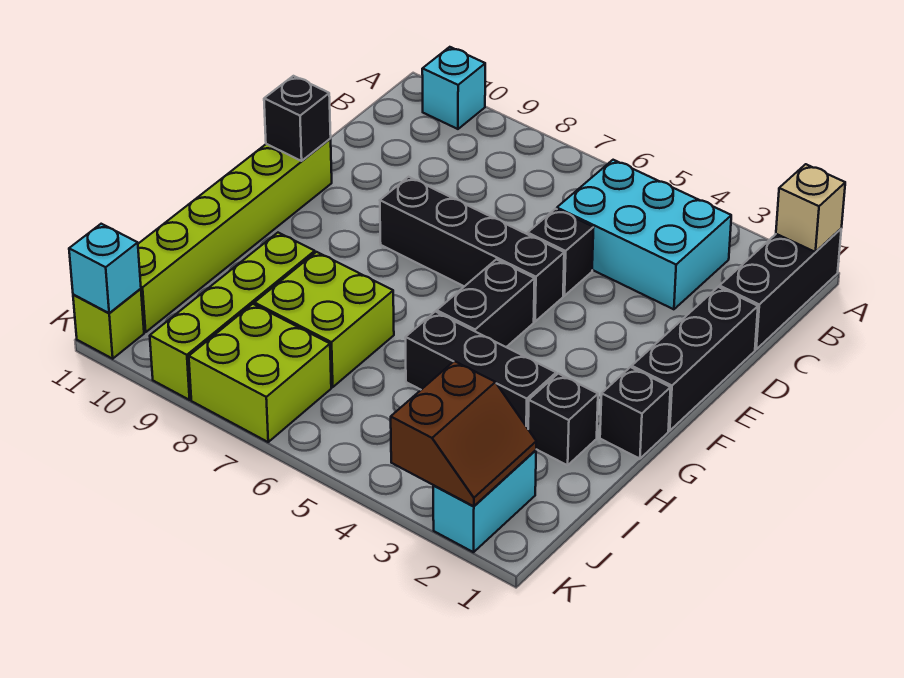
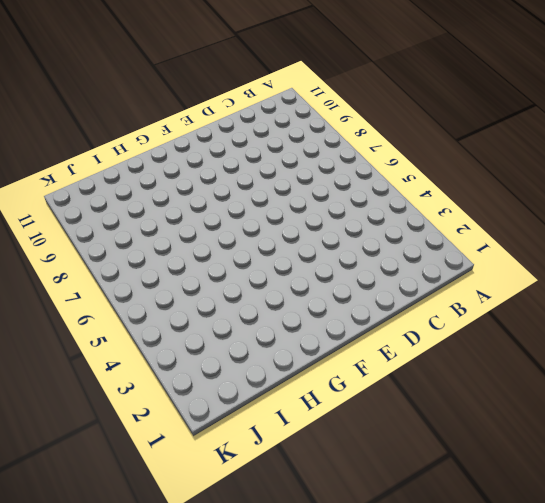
none -> black 1x3 brick [719,229,841,349]
none -> cyan 1x1 brick [422,47,485,129]
none -> cyan 2x3 brick [557,160,731,309]

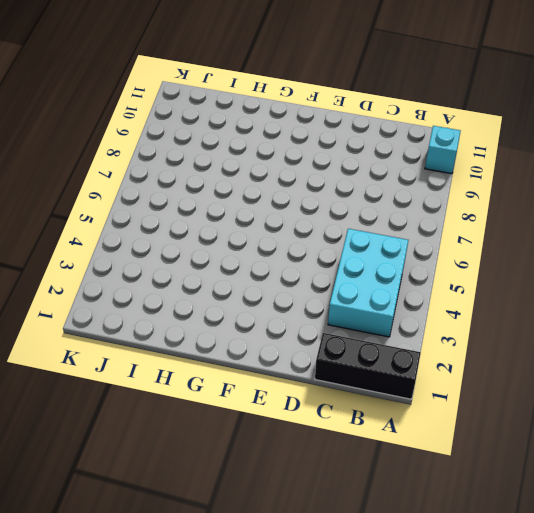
none -> black 1x3 brick [632,287,758,431]
none -> black 1x1 brick [528,209,594,296]
none -> black 1x4 brick [380,177,564,321]

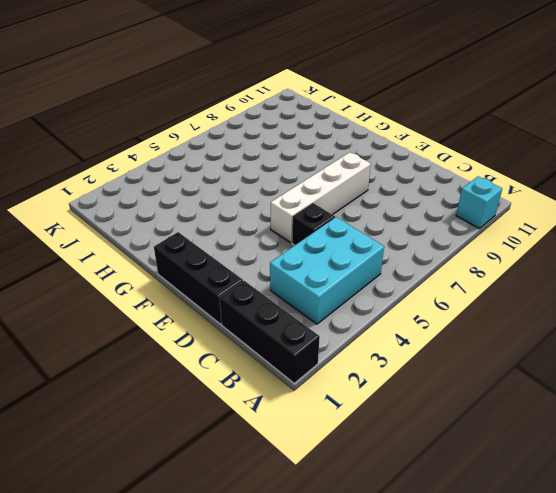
white 1x4 brick [271,152,371,243] -> black 1x4 brick [380,177,564,321]
none -> lime 1x6 brick [138,139,332,332]
none -> black 1x2 brick [437,259,535,347]
none -> black 1x1 brick [600,367,671,459]

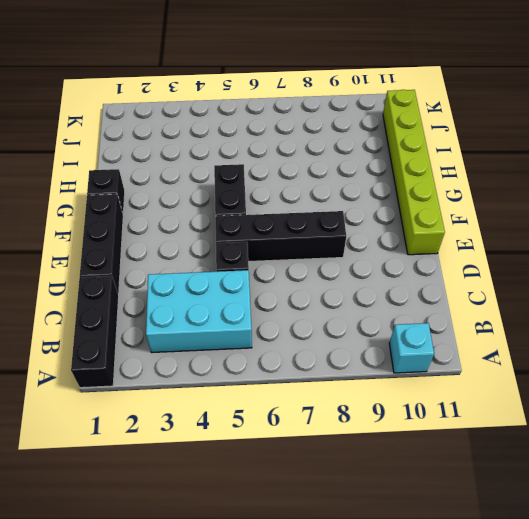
none -> black 1x1 brick [528,374,598,465]
none -> black 1x3 brick [405,312,556,428]
none -> lime 2x2 brick [254,252,394,387]

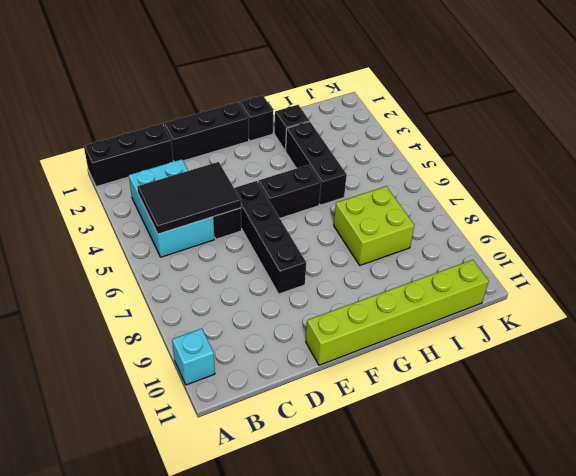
black 2x3 tile [137,162,241,234] -> none
none -> lime 1x4 brick [150,233,315,400]
none -> cyan 1x2 brick [433,450,536,552]
none -> lime 2x2 brick [189,304,331,442]

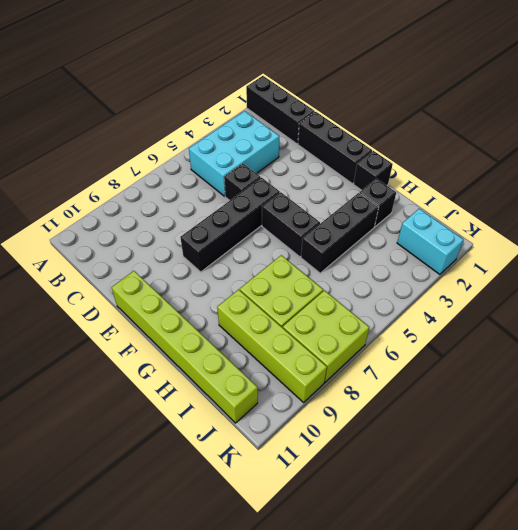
none -> cyan 1x1 brick [422,47,485,129]
none -> lime 1x1 brick [73,289,144,359]
none -> tan 1x1 brick [776,164,845,252]

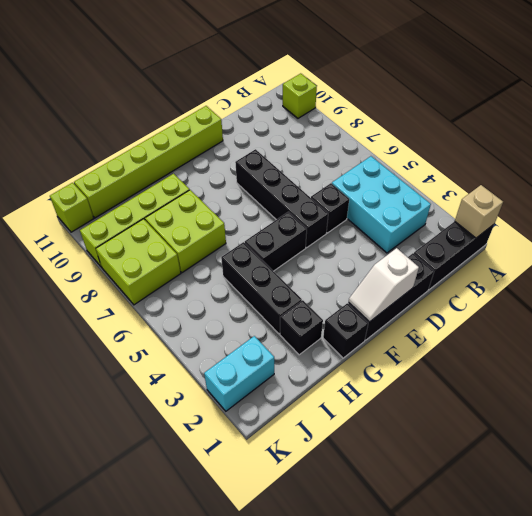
lime 1x1 brick [283,73,317,118] -> cyan 1x1 brick [422,47,485,129]
white 1x2 slope [349,248,419,322] -> none
none -> black 1x1 brick [264,76,331,161]
none -> brown 2x2 slope [391,361,536,506]
none -> cyan 1x1 brick [69,224,141,313]

